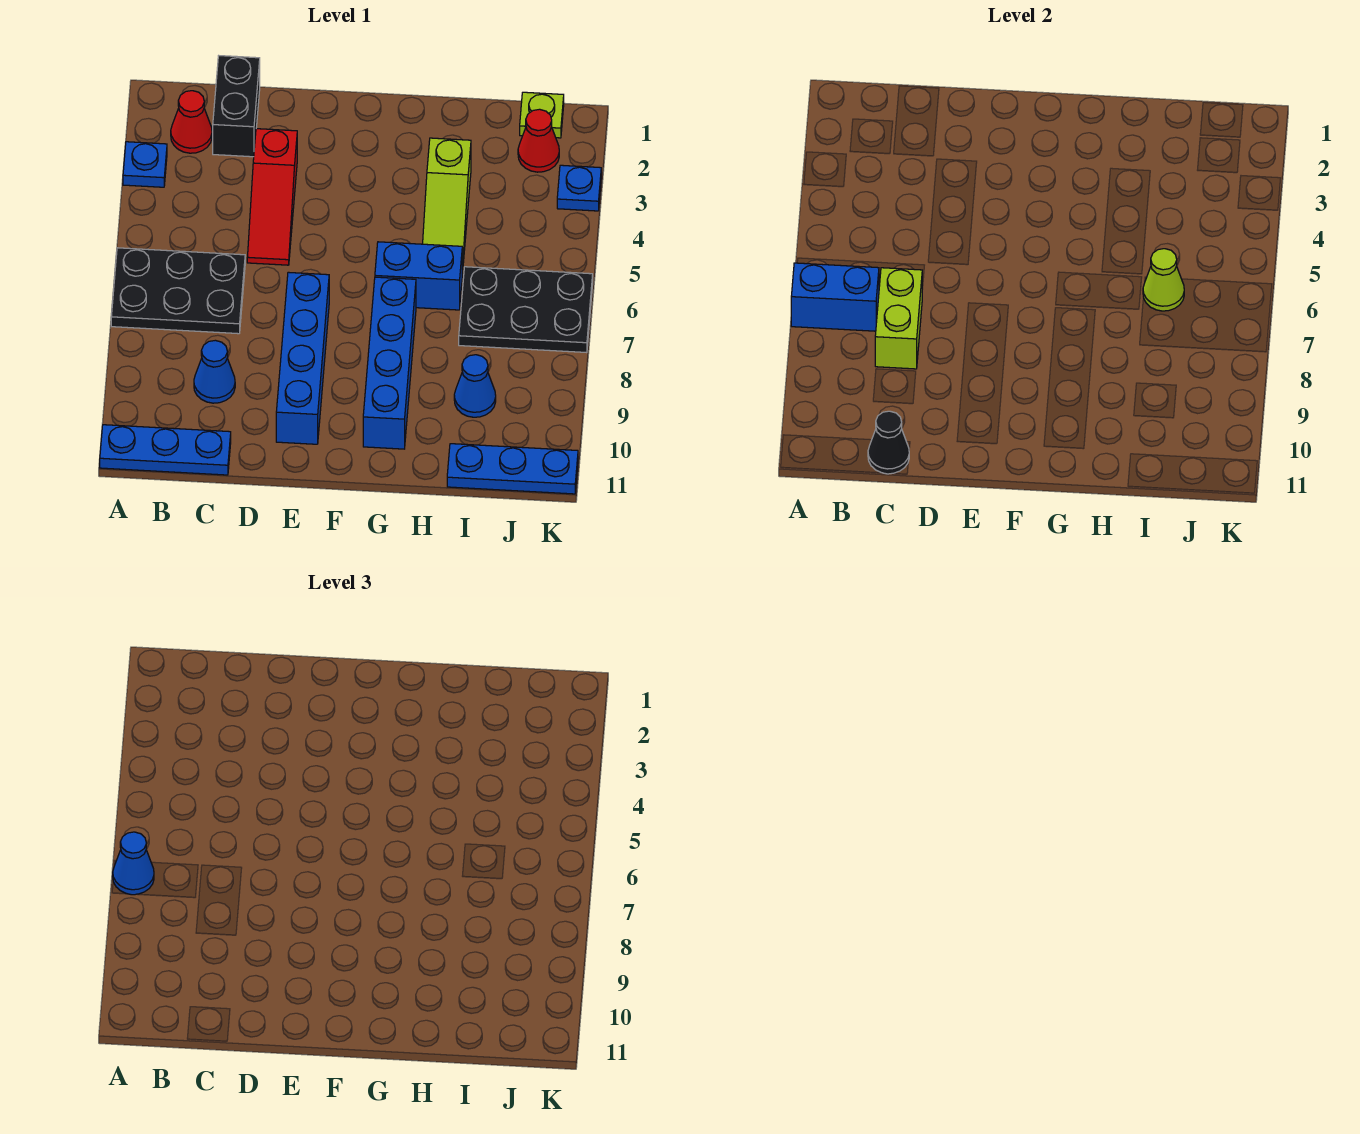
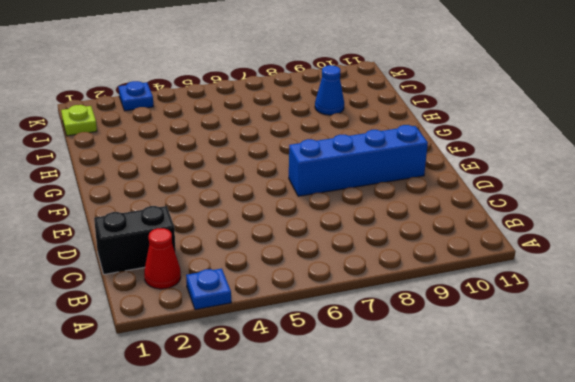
none -> black 2x3 plate [111,248,245,334]
none -> blue 1x3 plate [100,425,231,475]
none -> blue 1x1 cone [194,340,235,403]

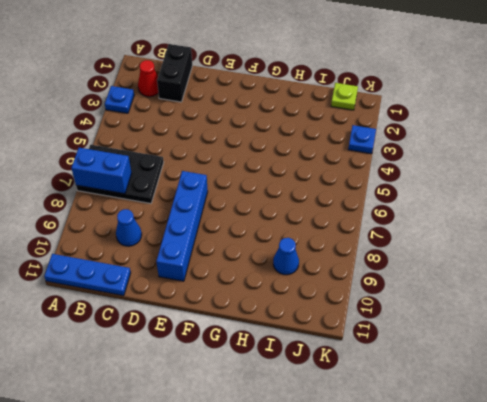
none -> red 1x3 slope [247,129,297,265]
none -> blue 1x2 brick [375,242,462,310]
none -> blue 1x4 brick [363,277,416,449]

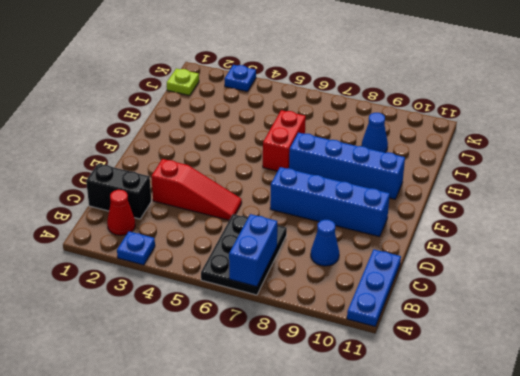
red 1x2 brick [263,110,306,171] -> blue 1x2 brick [375,242,462,310]
none -> lime 1x3 slope [423,138,471,274]
none -> black 2x3 plate [459,267,593,353]
none -> blue 1x3 plate [447,444,578,494]

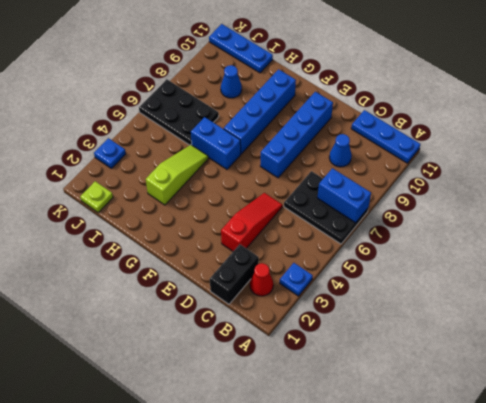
none -> red 1x1 cone [518,109,559,172]
none -> lime 1x2 brick [875,268,922,369]
none -> black 1x1 cone [868,411,909,474]

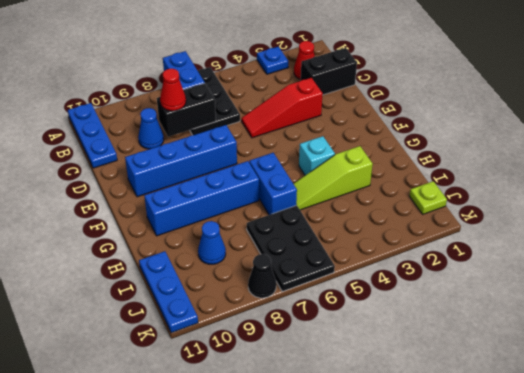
black 1x2 brick [157,83,216,137] -> lime 1x2 brick [875,268,922,369]
red 1x1 cone [160,69,186,111] -> red 1x1 cone moved to [518,109,559,172]
cyan 1x1 brick [299,136,335,175] -> none
black 1x1 cone [248,254,276,298] -> black 1x1 cone moved to [868,411,909,474]
none -> blue 1x1 plate [557,165,601,211]
none -> lime 1x1 cone [1143,249,1184,311]
none -> blue 1x1 cone [113,832,154,895]

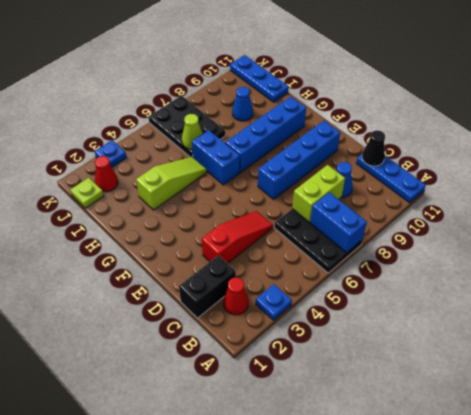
none -> blue 1x1 cone [113,832,154,895]

